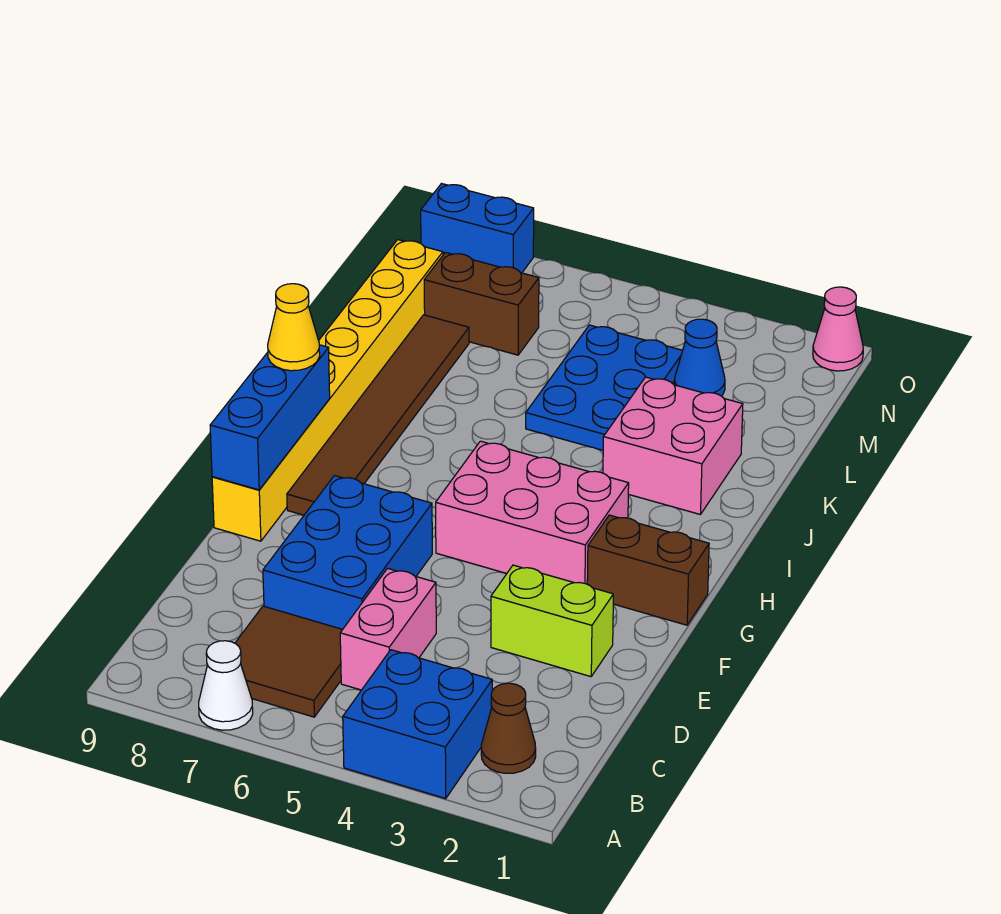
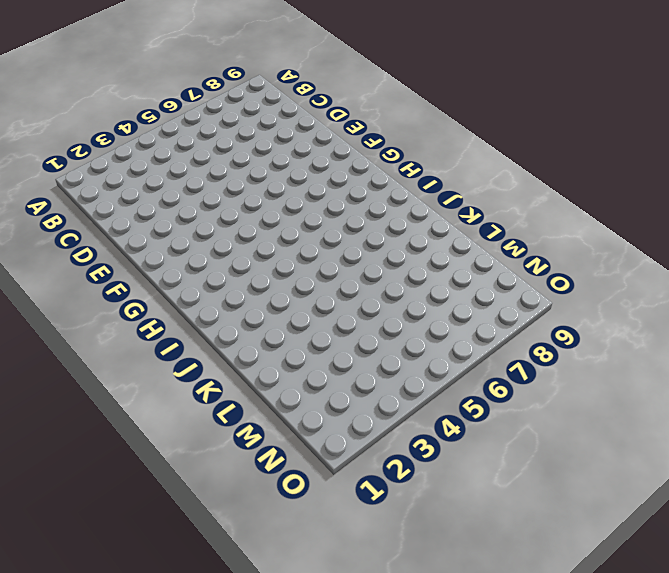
none -> blue 2x2 brick [343,650,492,799]
none -> white 1x1 cone [199,641,253,730]
none -> brown 1x1 cone [481,683,536,773]

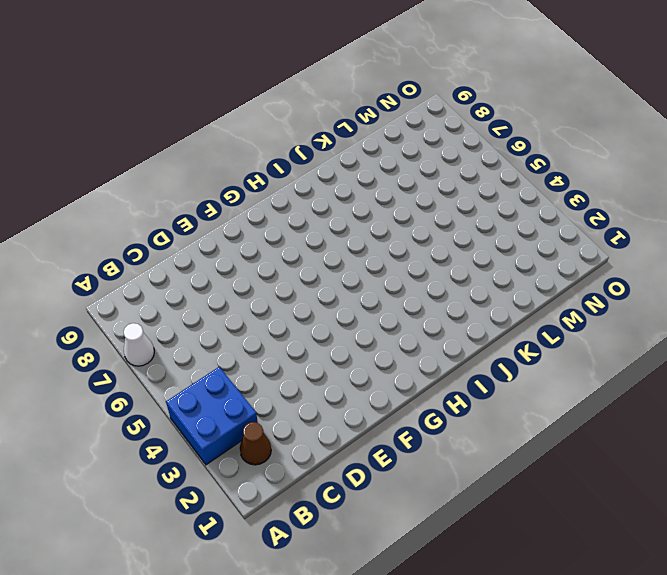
none -> brown 2x2 tile [235,606,343,717]
none -> pink 1x2 brick [340,568,436,690]
none -> blue 2x3 brick [263,476,432,629]

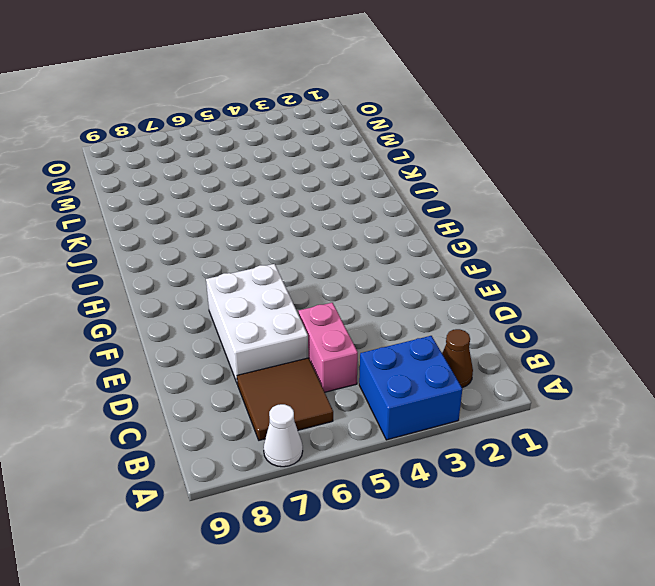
white 2x3 brick [206,264,308,384] -> blue 2x3 brick [263,476,432,629]
none -> lime 1x2 brick [491,565,613,677]
none -> yellow 1x8 brick [212,240,443,541]
none -> brown 1x2 brick [587,515,709,625]

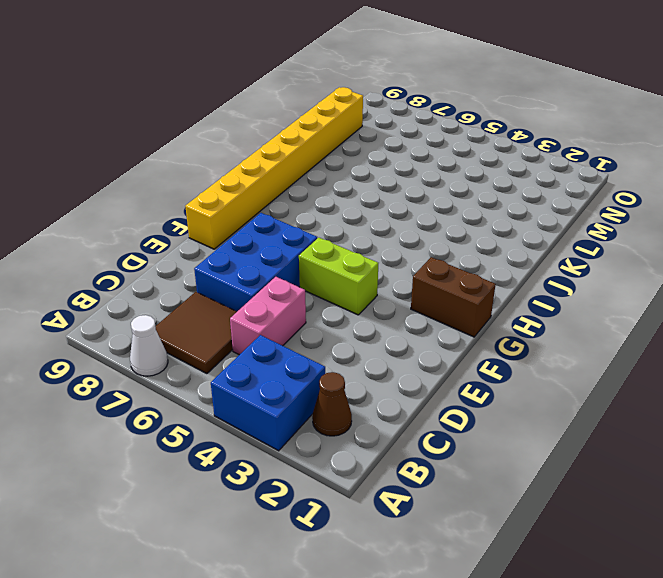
lime 1x2 brick [299,238,378,315] -> lime 1x2 brick moved to [491,565,613,677]
none -> pink 2x3 brick [436,441,629,584]
none -> brown 1x6 tile [287,315,469,515]
none -> pink 2x2 brick [603,377,743,515]

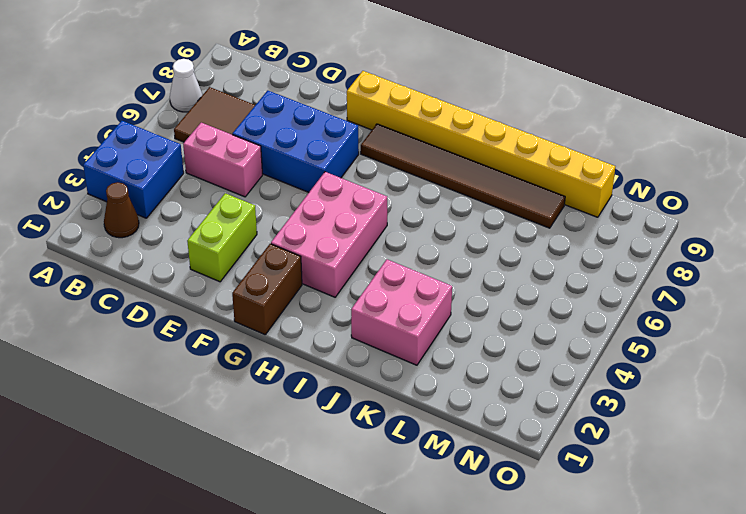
none -> blue 2x3 plate [526,325,682,450]
none -> blue 1x1 cone [674,319,725,396]
none -> brown 1x2 brick [424,252,539,355]

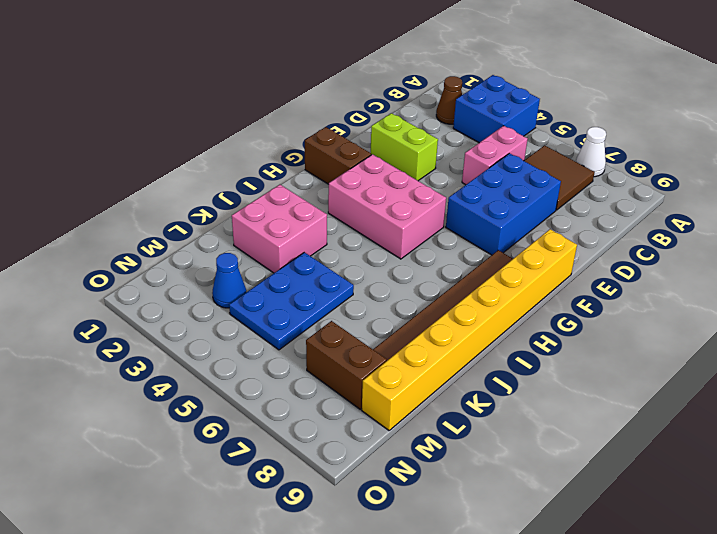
none -> pink 1x1 cone [813,287,863,371]
none -> blue 1x2 brick [421,184,534,273]
none -> blue 1x3 brick [210,345,330,490]

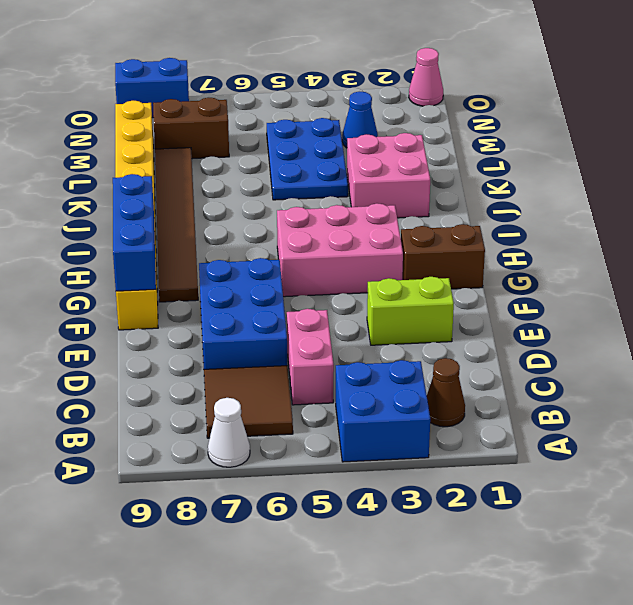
none -> yellow 1x1 cone [268,284,320,371]

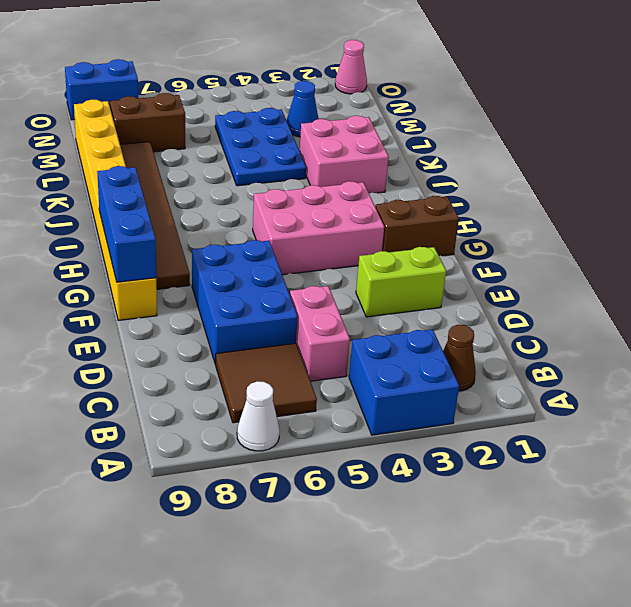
none -> yellow 1x1 cone [268,284,320,371]

